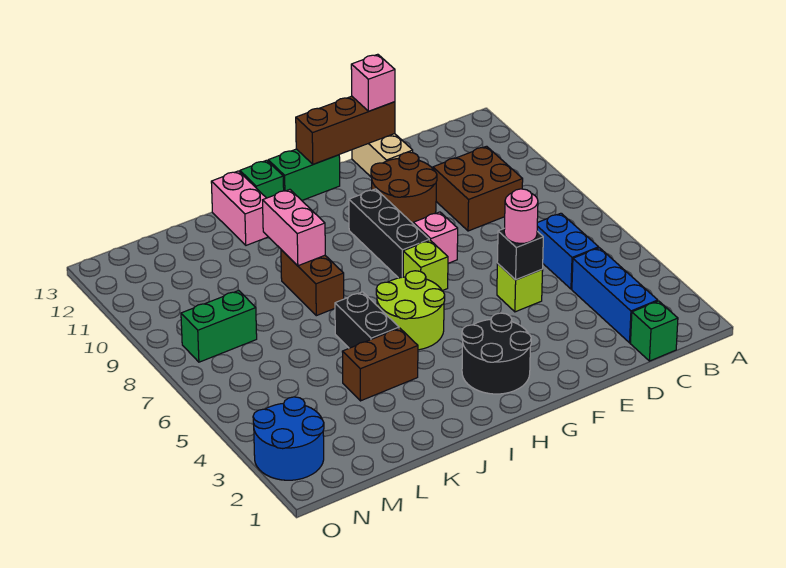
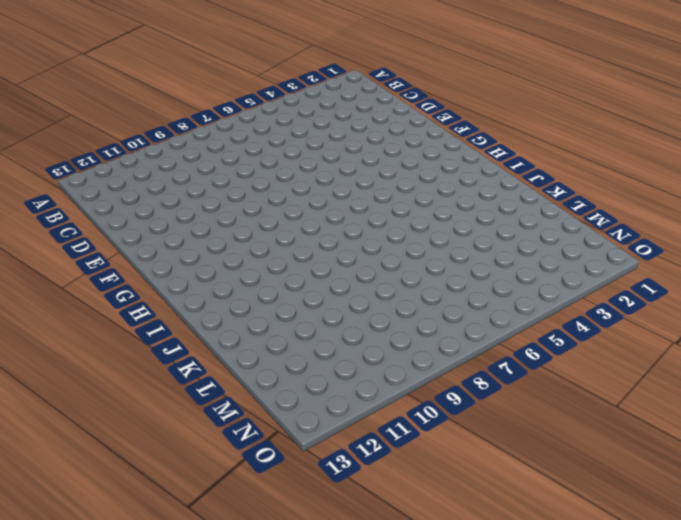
none -> green 1x1 brick [630,301,678,361]
none -> blue 1x3 brick [572,248,658,343]
none -> blue 1x2 brick [537,213,599,289]

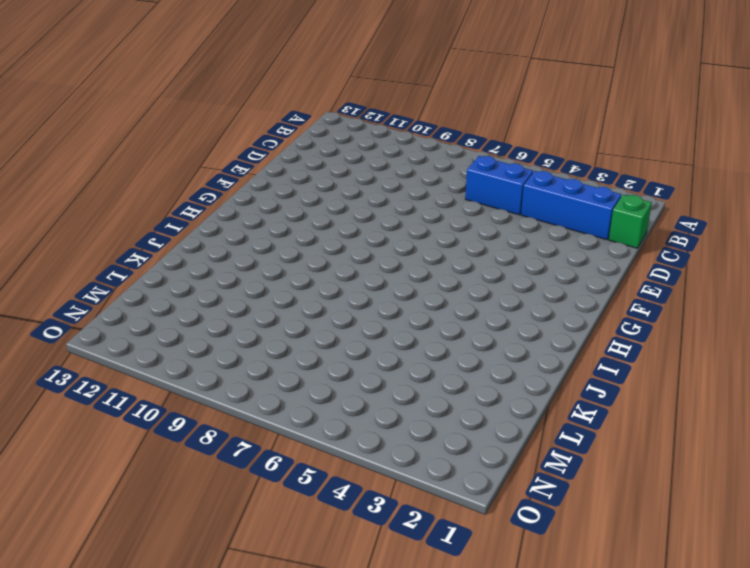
none -> brown 2x2 brick [433,146,523,231]
none -> lime 1x1 brick [497,264,543,312]
none -> brown 2x2 round brick [371,152,437,223]

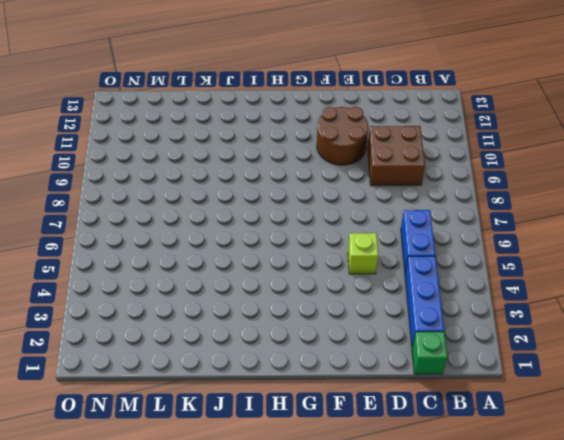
none -> tan 1x2 brick [352,134,413,178]
none -> pink 1x1 brick [413,212,458,263]
none -> black 2x2 round brick [462,313,531,394]

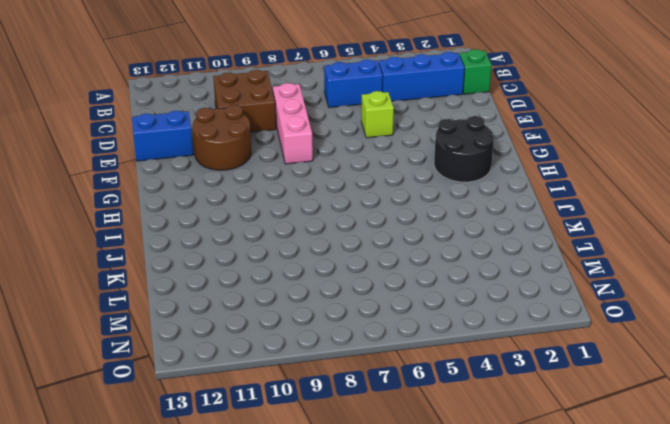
pink 1x3 brick [273,83,313,164] -> pink 1x1 brick [413,212,458,263]
blue 1x2 brick [132,111,193,161] -> tan 1x2 brick [352,134,413,178]
none -> lime 1x1 brick [403,240,448,291]
none -> black 1x3 brick [349,189,429,278]
none -> green 1x2 brick [268,149,340,200]

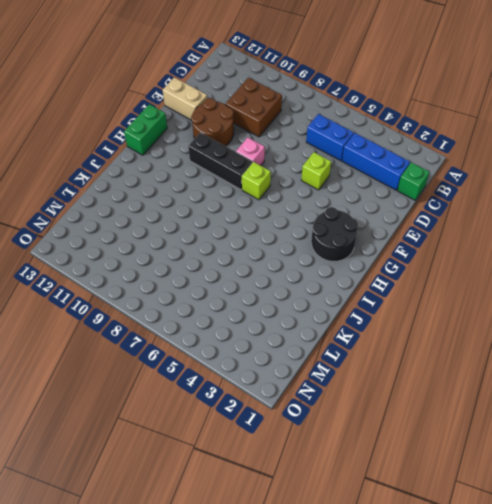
none -> lime 2x2 round brick [376,271,445,350]
none -> green 1x1 brick [240,160,284,198]
none -> brown 1x2 brick [342,328,418,401]

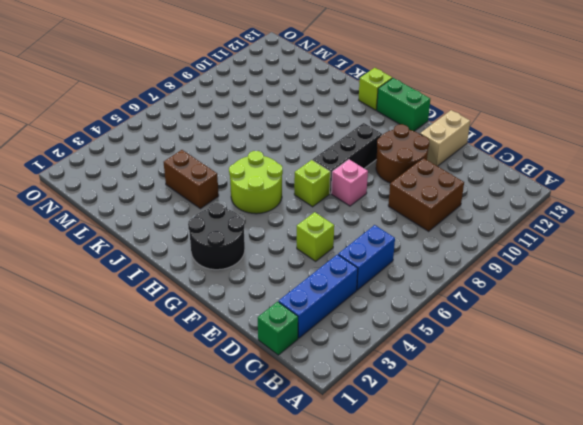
lime 1x1 brick [359,68,392,110] -> green 1x1 brick [240,160,284,198]
none -> black 1x2 brick [335,292,399,348]
none -> brown 1x2 brick [281,250,344,316]
none -> pink 1x2 brick [211,171,268,245]

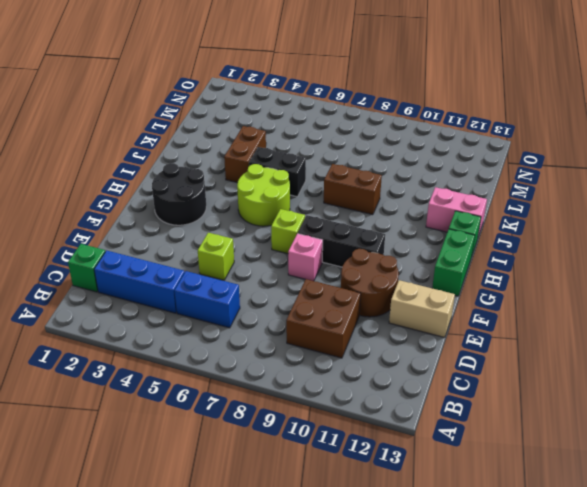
none -> green 1x2 brick [181,291,257,362]
none -> blue 2x2 round brick [253,397,324,480]
none -> black 1x1 brick [497,228,543,280]

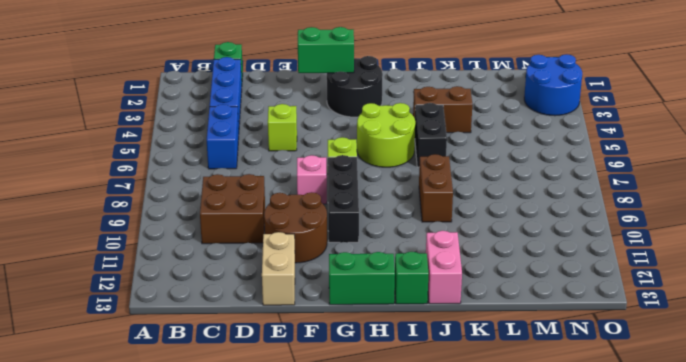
green 1x2 brick [298,27,354,73] -> green 1x2 brick moved to [181,291,257,362]
none -> black 1x1 brick [497,228,543,280]
none -> brown 1x3 brick [296,96,395,164]
none -> pink 1x2 brick [263,189,325,266]

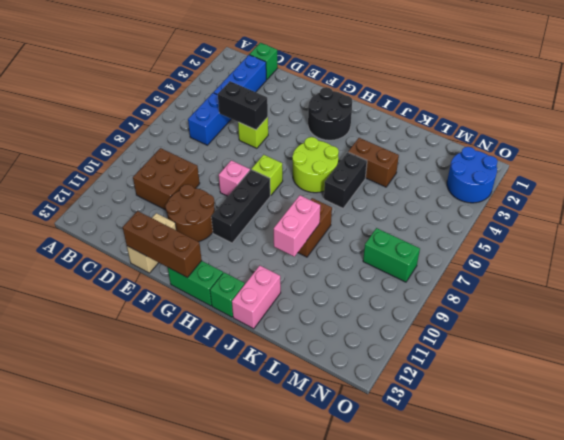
black 1x2 brick [218,81,268,130] -> black 1x1 brick [497,228,543,280]
none -> pink 1x1 round brick [504,189,538,244]
none -> pink 1x1 brick [351,54,395,111]

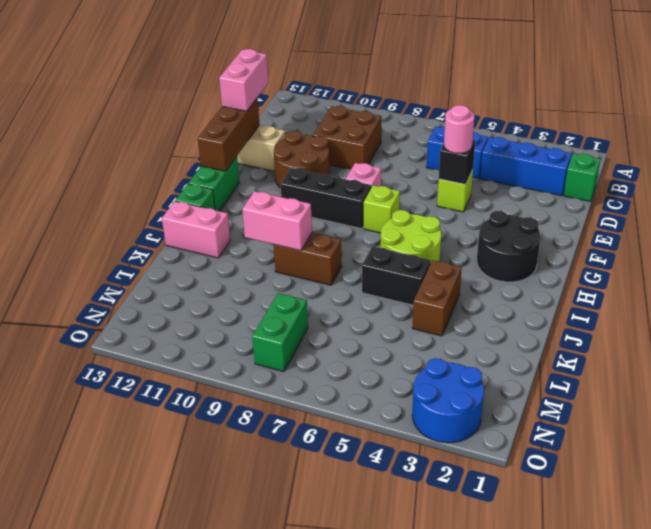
pink 1x2 brick [219,49,268,111] -> pink 1x1 brick [351,54,395,111]

